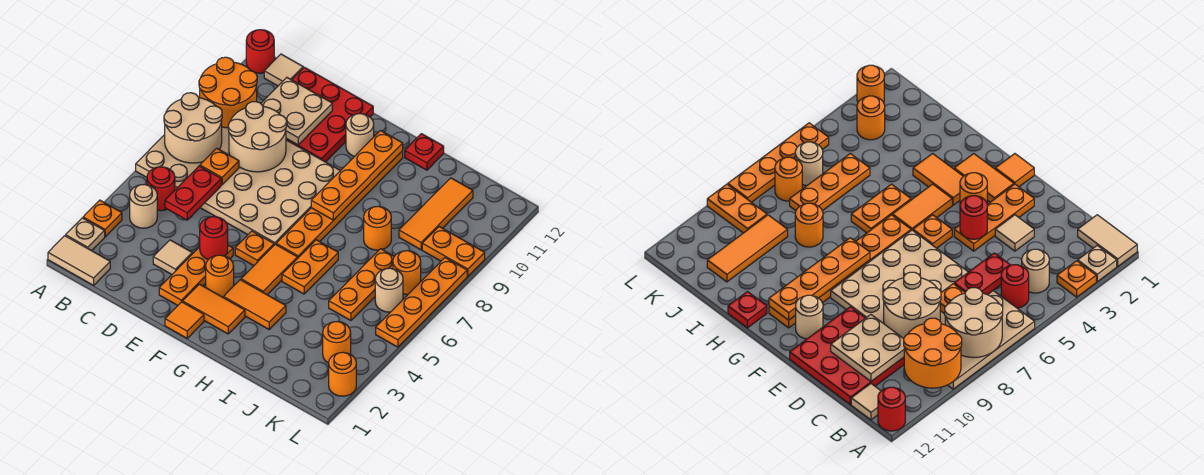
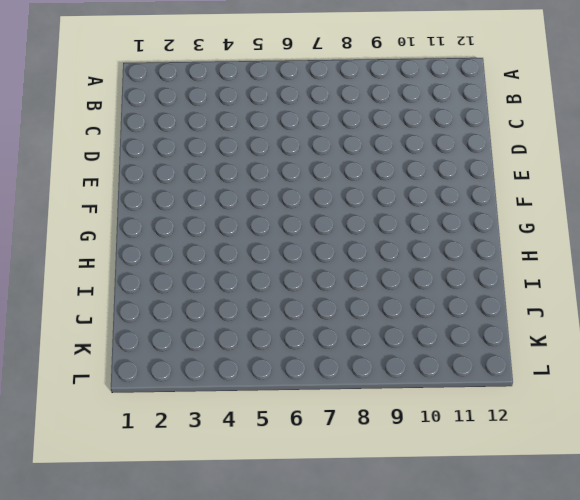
none -> tan 1x2 tile [48,236,110,285]
none -> tan 1x1 plate [66,218,105,251]
none -> orange 1x1 plate [83,200,122,237]
none -> tan 4x6 plate [136,127,340,245]

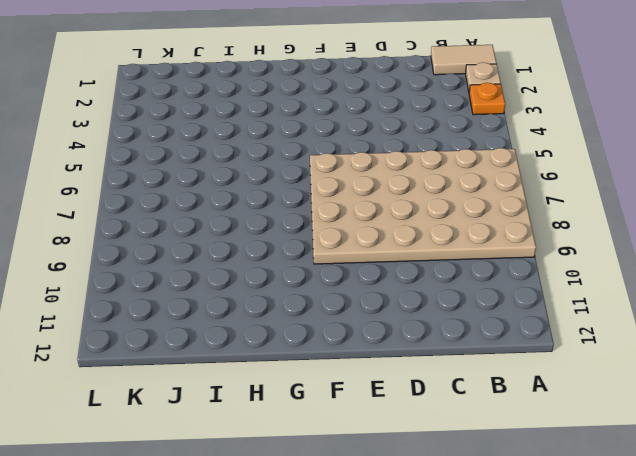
none -> red 1x1 round brick [246,30,274,73]
none -> tan 1x1 round brick [130,184,157,228]
none -> red 1x1 round brick [147,167,175,211]
none -> tan 1x1 tile [264,54,303,86]

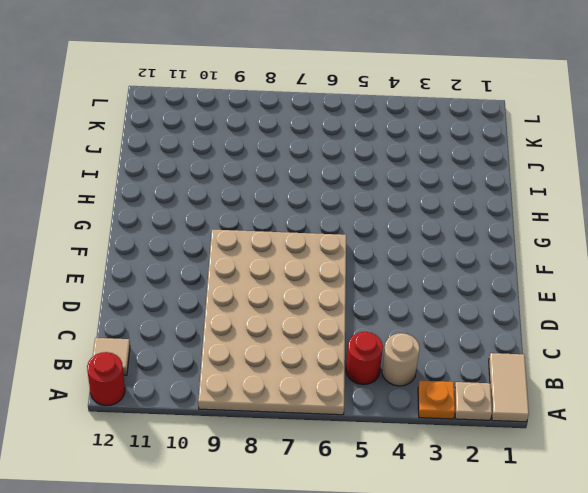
none -> red 3x3 plate [286,67,373,162]
none -> tan 1x1 tile [153,240,192,274]
none -> orange 1x3 plate [159,245,233,305]
none -> orange 1x1 tile [165,302,204,338]

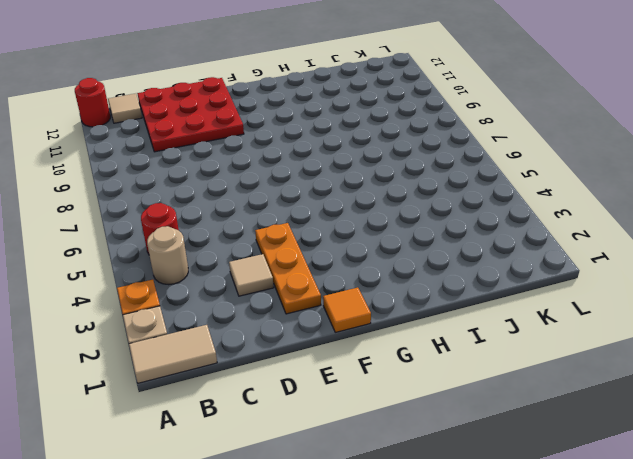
none -> tan 4x6 plate [136,127,340,245]
none -> orange 1x2 tile [183,284,245,334]
none -> orange 1x1 round brick [206,255,234,298]
none -> orange 1x1 plate [235,231,274,266]

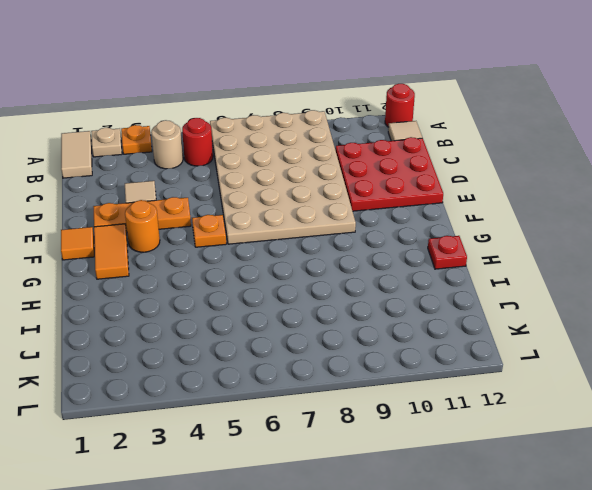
none -> tan 1x1 round brick [346,114,374,157]
none -> orange 1x2 tile [224,280,286,329]
none -> orange 1x2 tile [241,244,298,295]
none -> orange 1x6 plate [276,151,403,258]

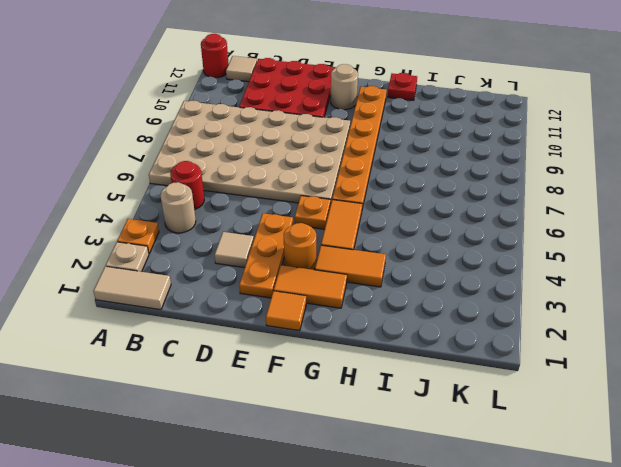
none -> orange 1x2 plate [282,240,338,294]
none -> orange 1x1 round brick [364,206,391,250]
none -> orange 1x3 plate [329,249,394,321]
none -> orange 1x3 tile [399,178,473,250]

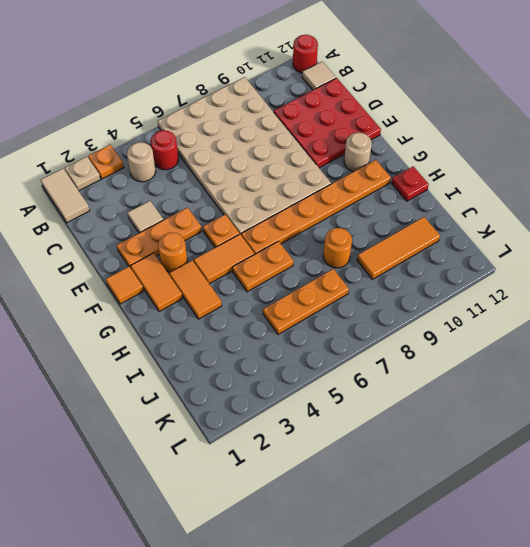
none -> orange 1x1 round brick [323,321,351,363]
none -> tan 1x1 round brick [375,268,403,312]
none -> orange 1x1 round brick [393,251,421,294]
none -> orange 1x2 plate [422,227,485,276]

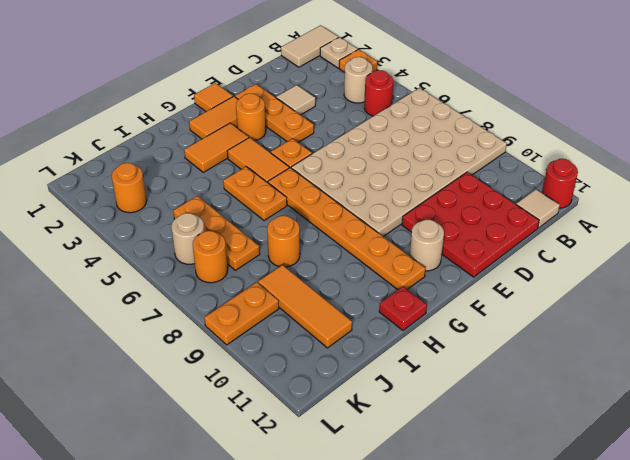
none -> orange 1x1 round brick [329,352,356,396]
none -> orange 1x4 plate [376,258,467,347]
none -> tan 2x2 round brick [164,93,222,163]
none -> orange 2x2 round brick [199,57,257,128]

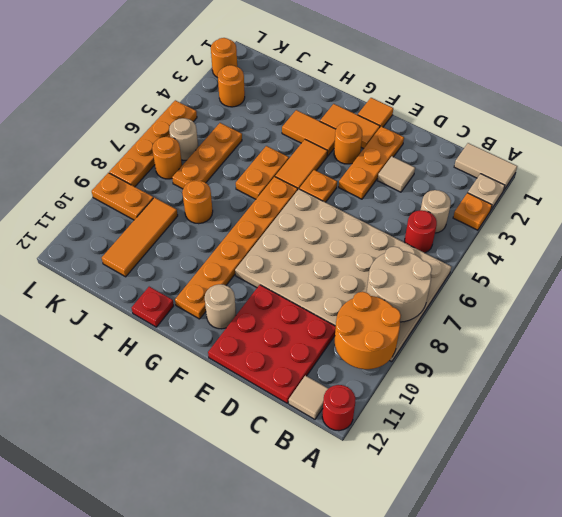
none -> red 1x2 plate [165,166,221,220]
none -> orange 1x1 plate [200,148,239,185]
none -> tan 2x2 round brick [228,102,287,172]
none -> tan 2x2 plate [261,78,332,145]

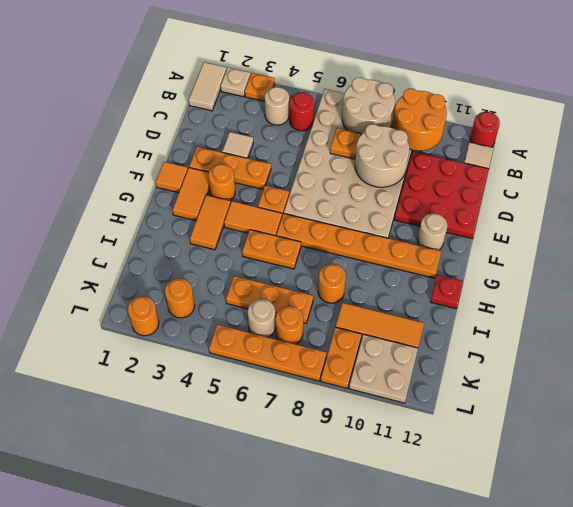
tan 2x2 plate [349,334,418,403] -> tan 2x2 plate moved to [261,78,332,145]
none -> red 1x2 plate [165,166,221,220]
none -> red 1x1 round brick [200,217,228,259]
none -> orange 1x4 plate [311,131,403,220]

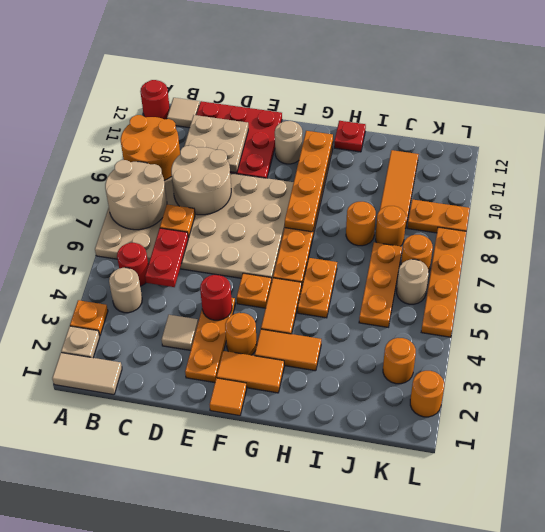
orange 1x1 round brick [376,206,406,246] -> none

